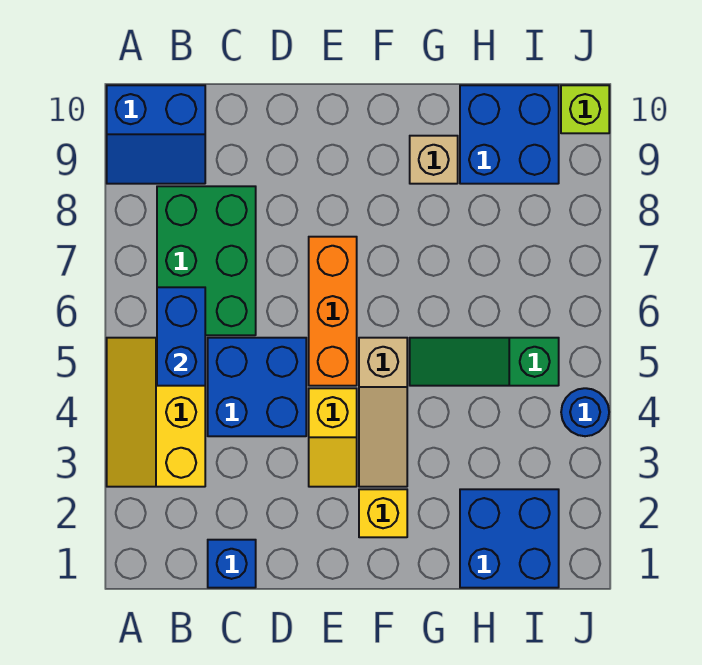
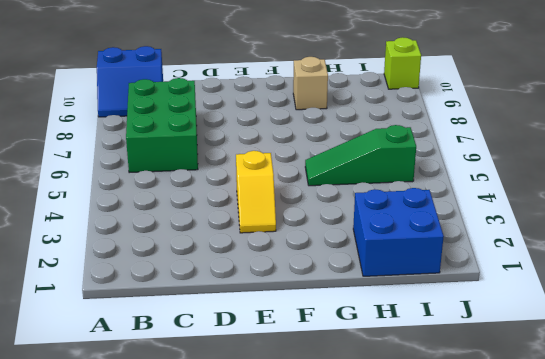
none -> yellow 2x3 slope [107,338,205,487]
none -> blue 1x1 brick [208,540,256,588]
none -> blue 2x2 brick [208,338,306,436]

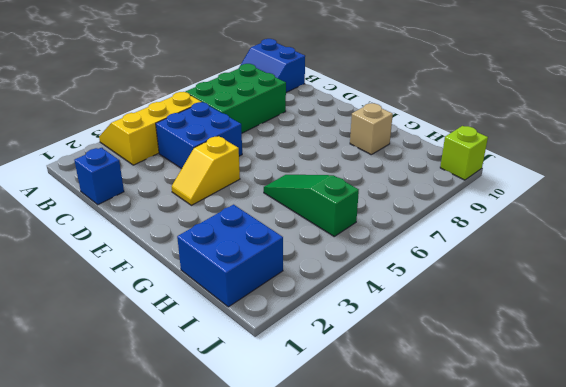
none -> orange 1x3 brick [309,237,357,386]
none -> yellow 1x1 brick [359,489,407,537]
none -> tan 1x3 slope [359,338,407,487]

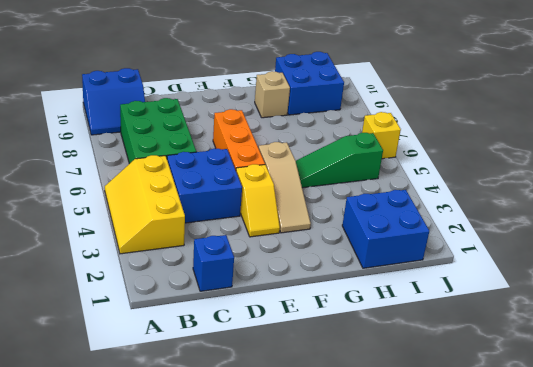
yellow 1x1 brick [362,112,401,159] -> yellow 1x1 brick moved to [359,489,407,537]
none -> blue 1x1 round brick [561,388,609,436]
none -> lime 1x1 brick [561,85,609,133]
none -> blue 1x2 brick [157,287,205,386]

